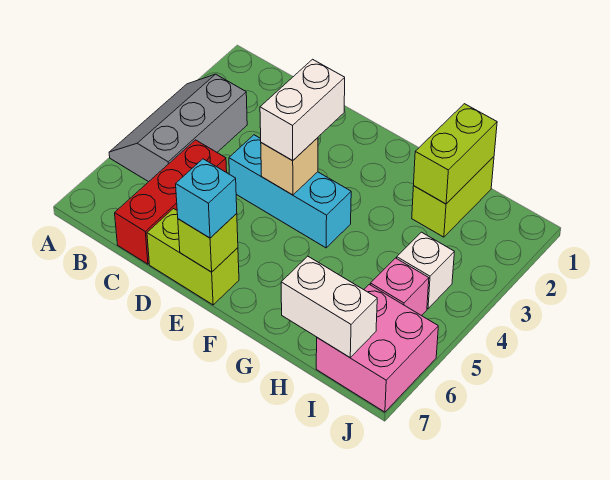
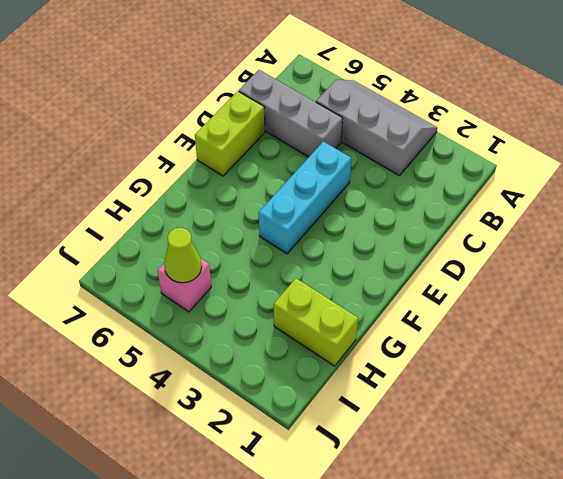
grey 1x3 brick [239,70,343,157] -> red 1x3 brick [115,140,227,264]
lime 1x1 cone [164,228,202,283] -> none
none -> white 1x1 brick [397,232,454,309]
none -> pink 2x2 brick [316,284,438,412]
none -> tan 1x1 brick [261,138,318,195]

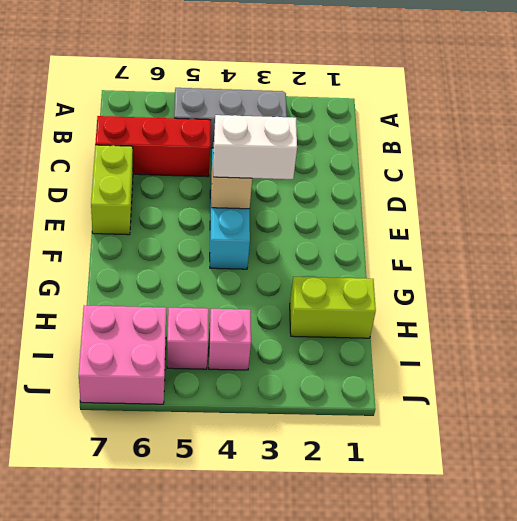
pink 1x1 brick [209,309,251,370] -> white 1x1 brick [397,232,454,309]
none -> lime 1x1 brick [178,213,238,272]
none -> lime 1x2 brick [414,104,497,204]
none -> white 1x2 brick [281,256,377,357]

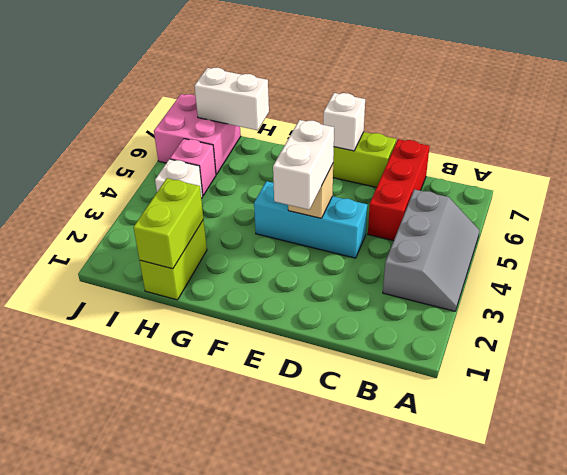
white 1x1 brick [323,93,365,151] -> lime 1x1 brick [178,213,238,272]
none -> cyan 1x1 brick [176,159,237,238]

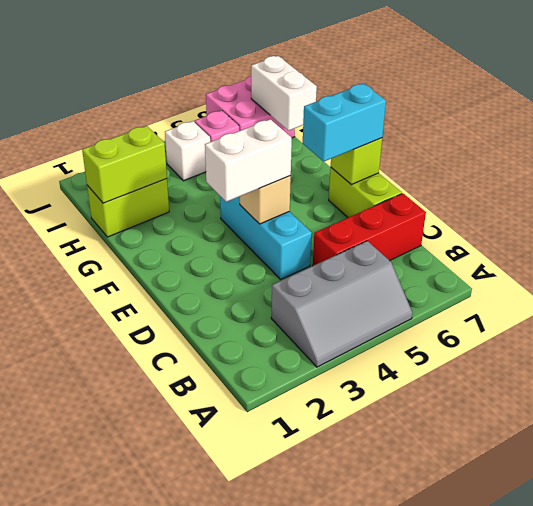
cyan 1x2 brick [303,84,386,161] -> cyan 1x1 brick [176,159,237,238]

